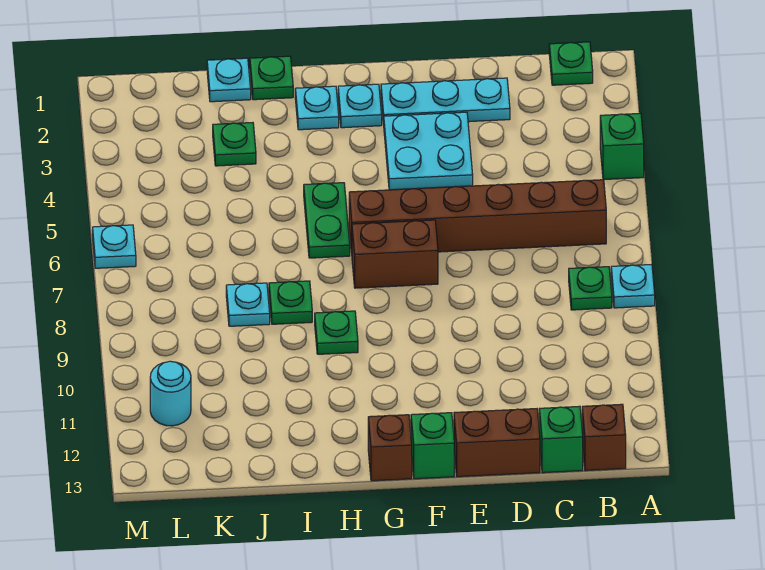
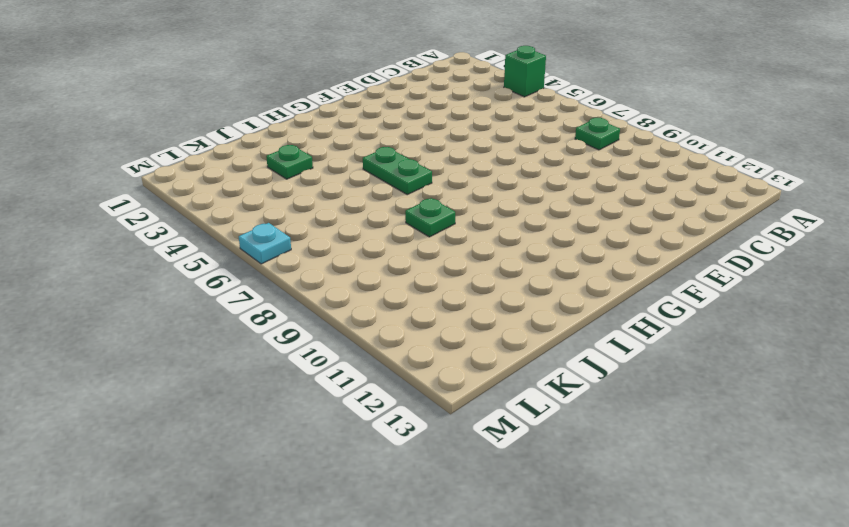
none -> cyan 1x1 plate [611,265,655,308]
none -> green 1x1 plate [549,42,593,85]
none -> brown 1x6 brick [349,180,606,252]

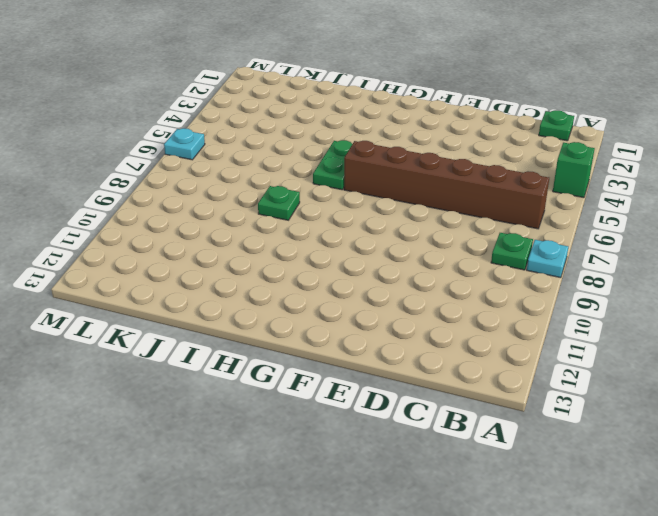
none -> brown 1x1 brick [582,404,626,471]
none -> green 1x1 brick [539,406,583,473]
none -> cyan 1x3 plate [381,78,510,124]

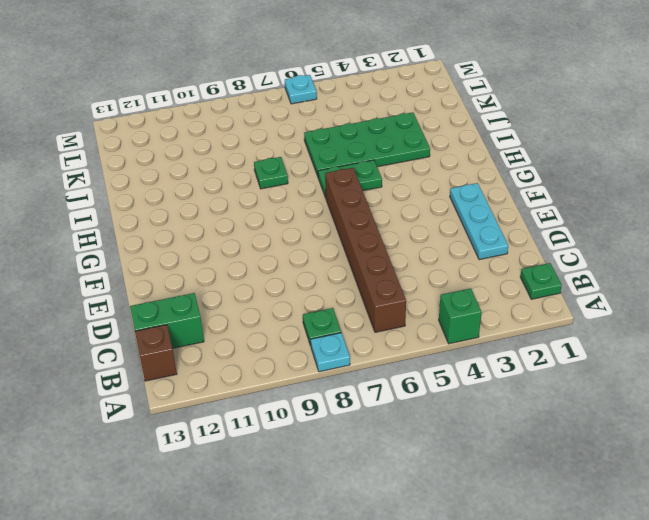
green 1x2 brick [130,293,204,348] -> green 1x1 brick [539,406,583,473]
green 2x4 plate [304,112,430,176] -> green 1x1 plate [213,123,256,166]
none -> brown 1x2 brick [454,409,540,477]
none -> cyan 2x2 plate [384,112,473,190]
none -> brown 1x2 brick [352,220,438,288]

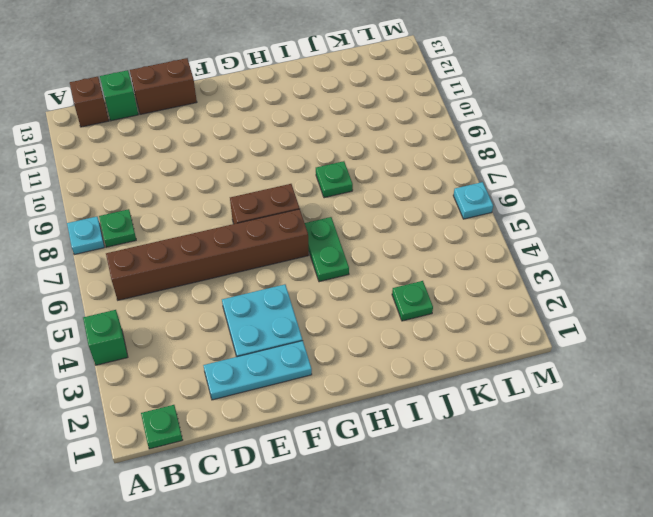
none -> green 1x1 brick [411,413,454,479]
none -> cyan 1x1 plate [338,84,382,128]
none -> brown 1x1 brick [368,415,412,481]

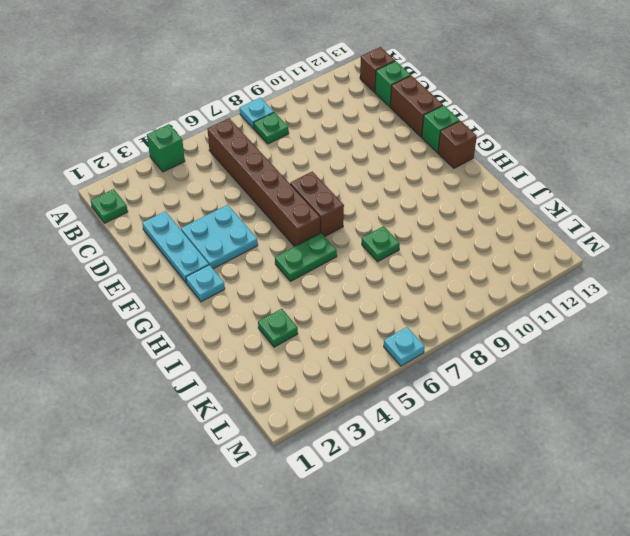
none -> cyan 1x1 plate [295,86,339,130]
none -> green 1x1 plate [315,311,358,354]
none -> green 1x1 plate [250,56,293,100]

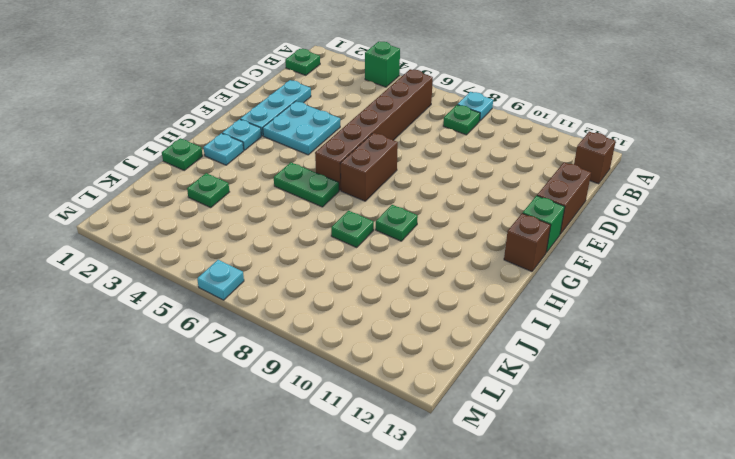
none -> green 1x1 brick [539,406,583,473]
none -> cyan 1x1 plate [207,58,251,102]
none -> cyan 1x1 plate [226,283,270,326]

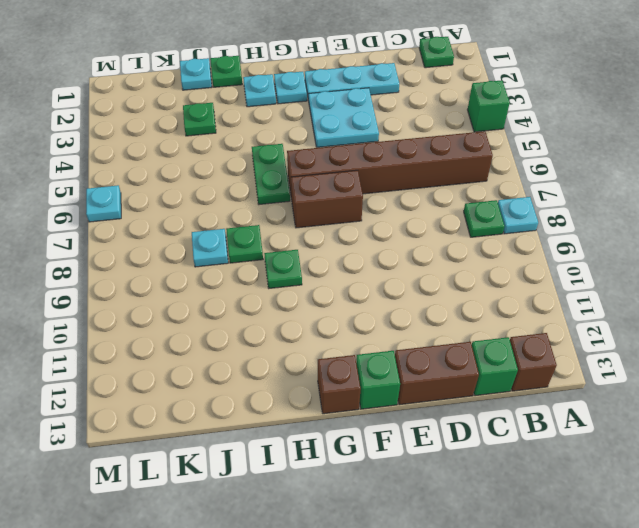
none -> cyan 1x1 round brick [150,361,191,426]

